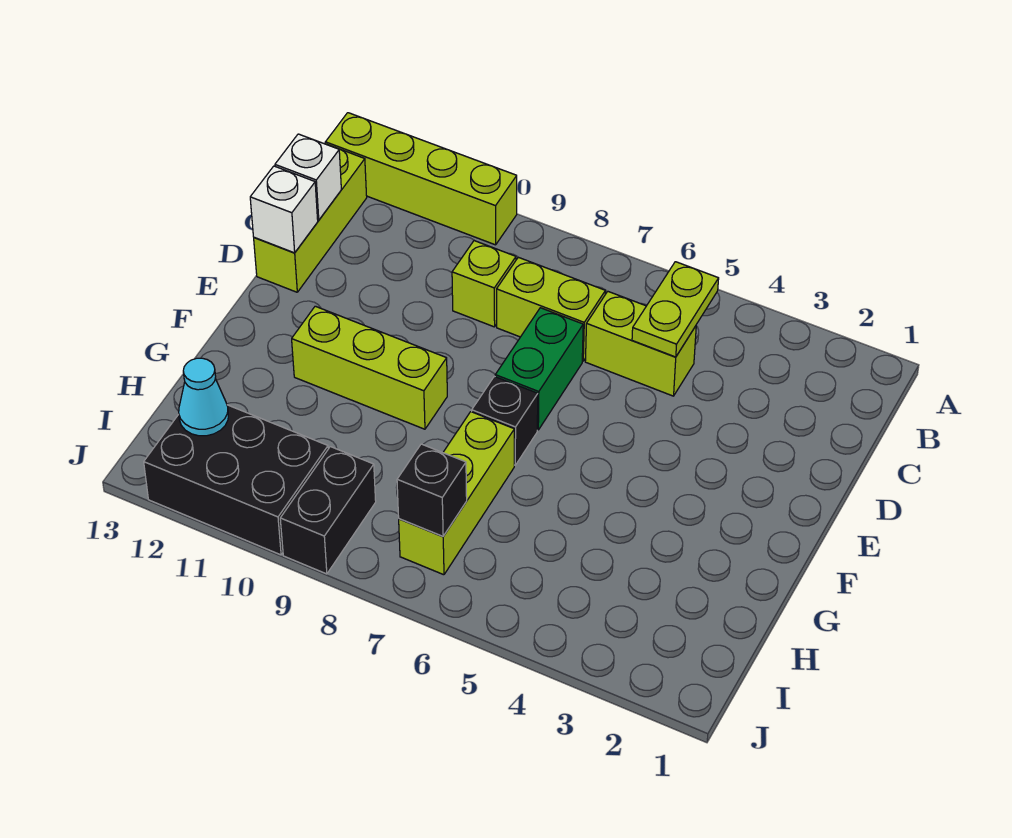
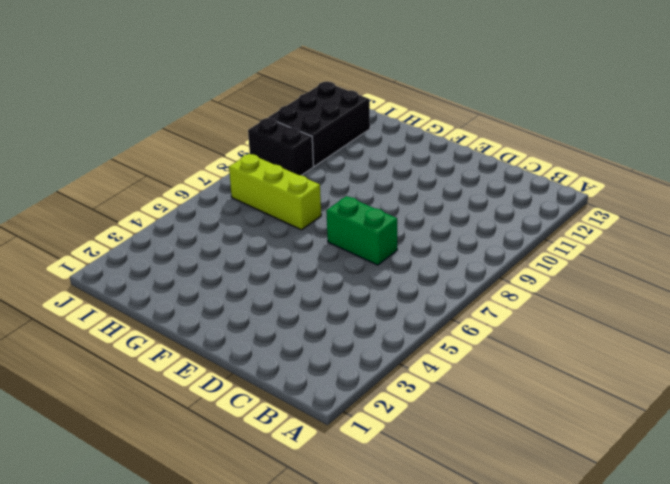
none -> lime 1x4 brick [326,113,517,245]
none -> lime 1x3 brick [254,144,367,292]
none -> lime 1x2 brick [585,292,696,396]

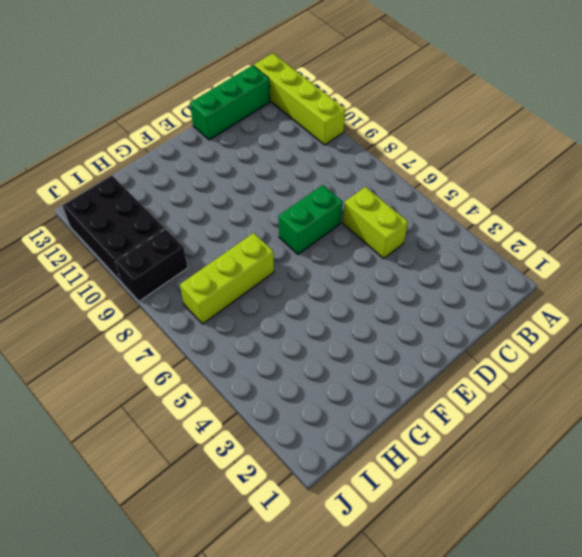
green 1x3 brick [190,65,270,140] -> lime 1x3 brick [254,144,367,292]
none -> lime 1x2 brick [497,257,605,361]
none -> lime 1x1 brick [452,241,516,327]
none -> black 1x1 brick [472,376,538,465]

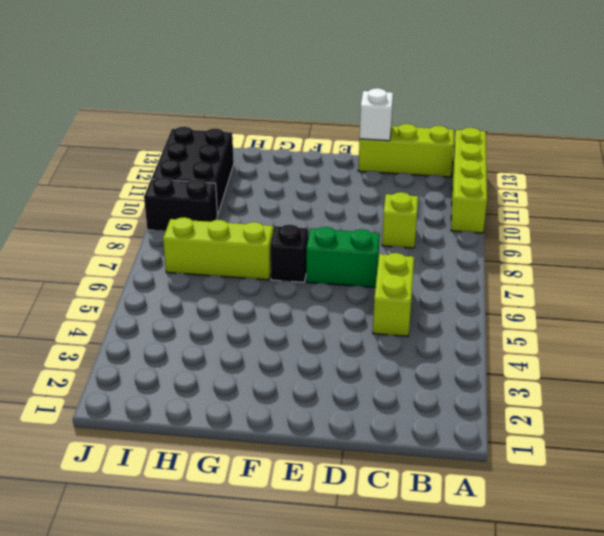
none -> lime 1x2 brick [497,257,605,361]
none -> lime 1x3 brick [292,306,447,429]
none -> lime 1x2 plate [632,262,719,357]

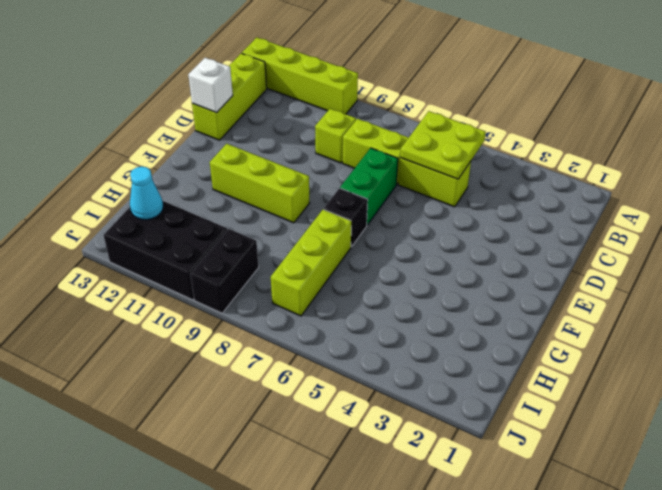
lime 2x2 plate [400,111,486,179] -> lime 1x2 plate [632,262,719,357]
none -> white 1x1 brick [275,134,341,220]
none -> black 1x1 brick [397,444,467,536]

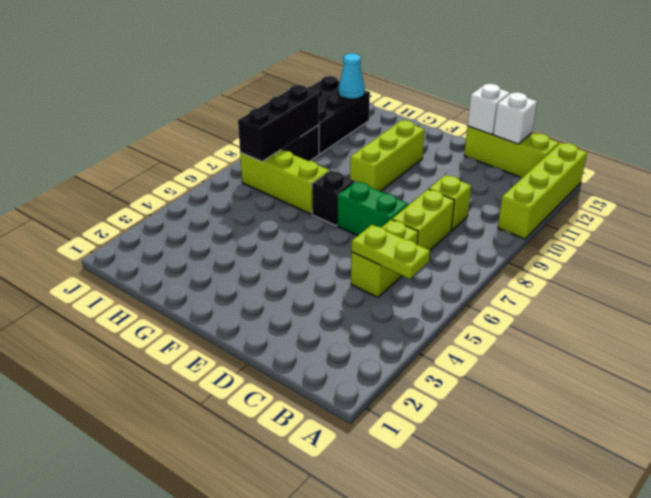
black 1x3 brick [238,85,319,162] -> black 1x1 brick [397,444,467,536]

